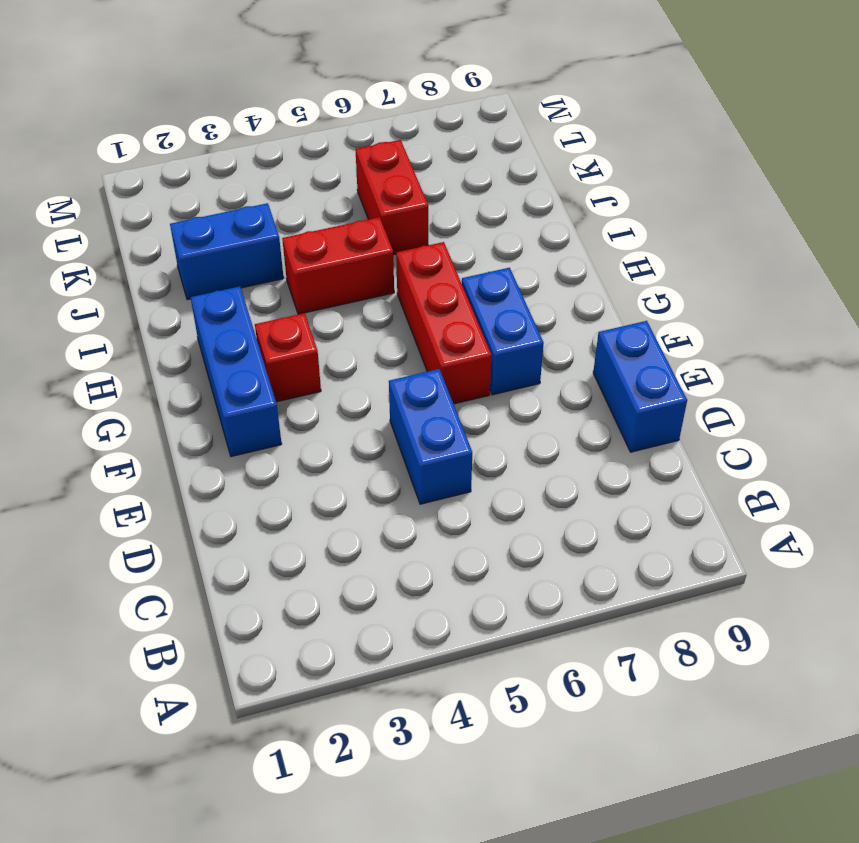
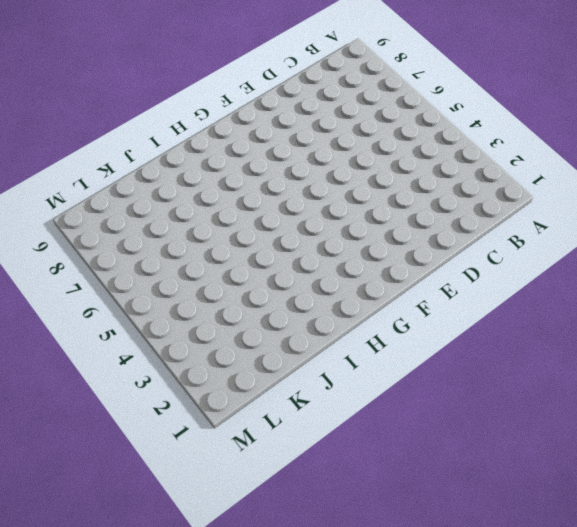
none -> blue 1x2 brick [389,369,472,504]
none -> blue 1x2 brick [593,321,687,452]

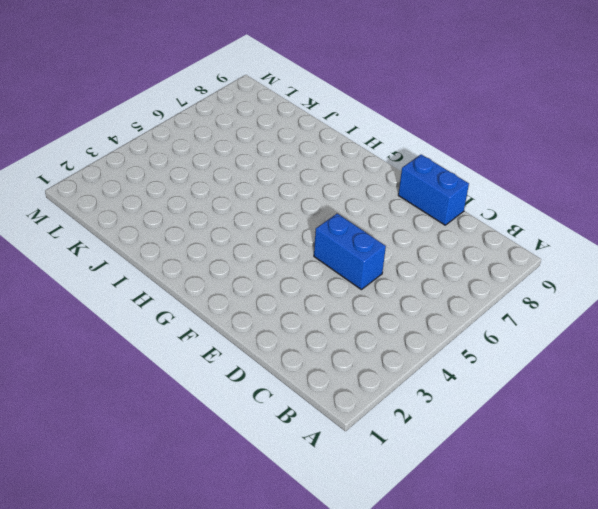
none -> blue 1x3 brick [191,286,282,457]
none -> red 1x3 brick [396,242,492,404]

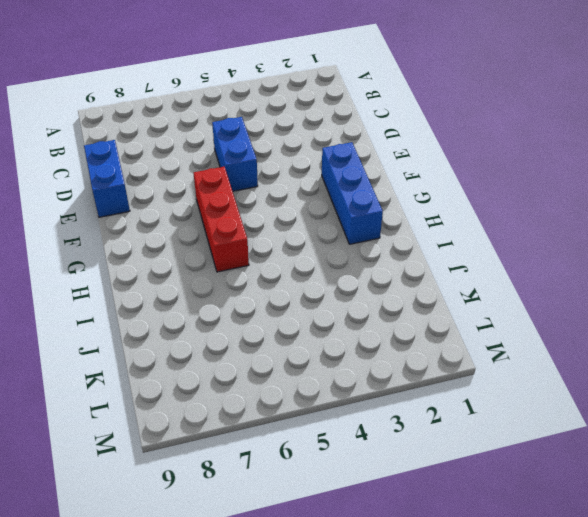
none -> blue 1x2 brick [462,268,544,395]
none -> red 1x1 brick [255,313,321,402]

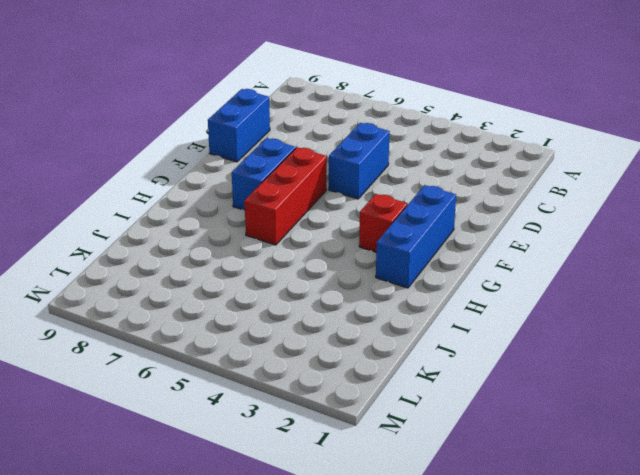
none -> red 1x2 brick [282,217,394,314]
none -> blue 1x2 brick [170,203,284,300]

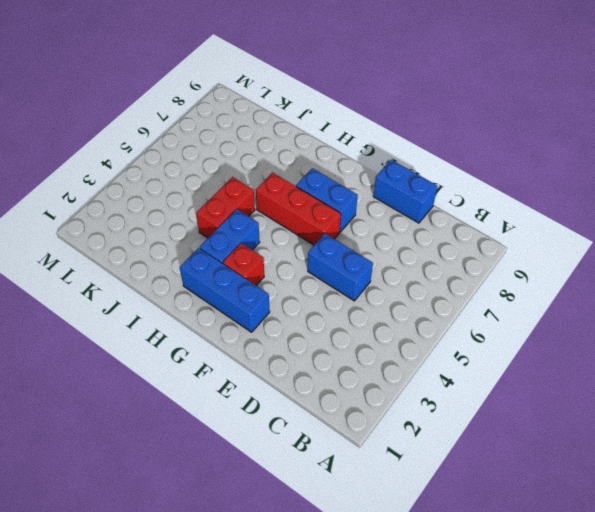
blue 1x2 brick [200,209,260,264] -> blue 1x2 brick moved to [170,203,284,300]
none -> red 1x2 brick [355,140,428,255]

